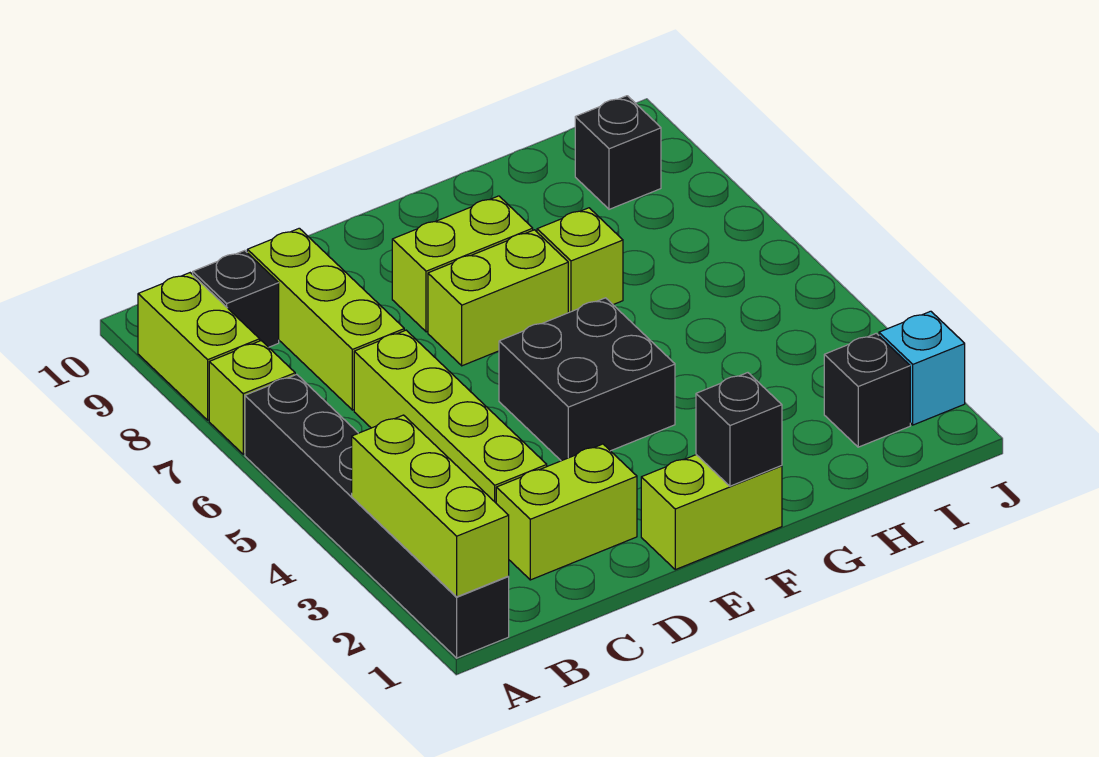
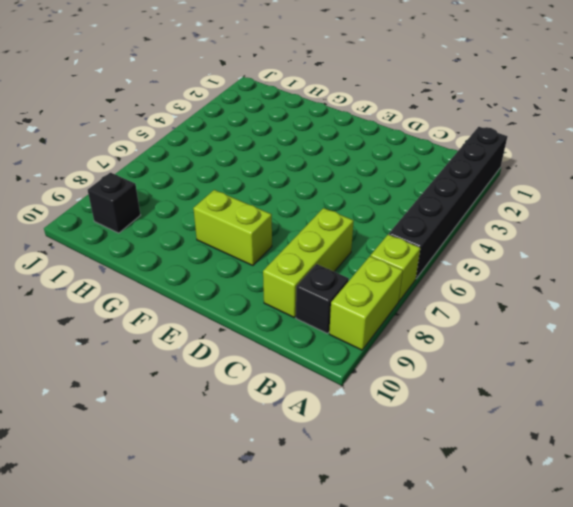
none -> lime 1x2 brick [496,444,637,580]
none -> lime 1x4 brick [354,330,547,503]
none -> lime 1x2 brick [641,455,782,570]

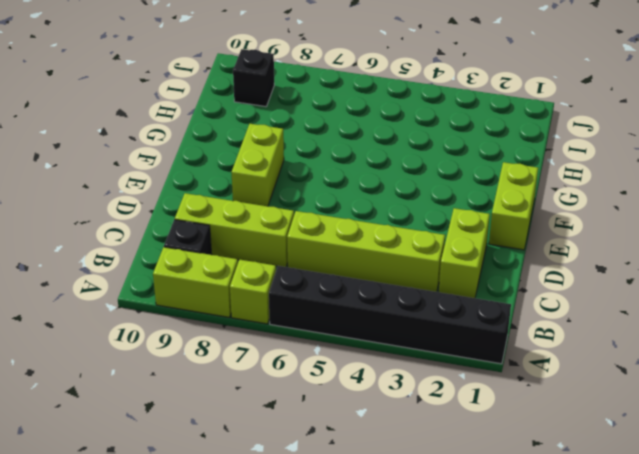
none -> black 2x2 brick [499,298,675,461]
none -> lime 1x2 brick [428,230,568,366]
none -> lime 1x1 brick [537,208,623,313]

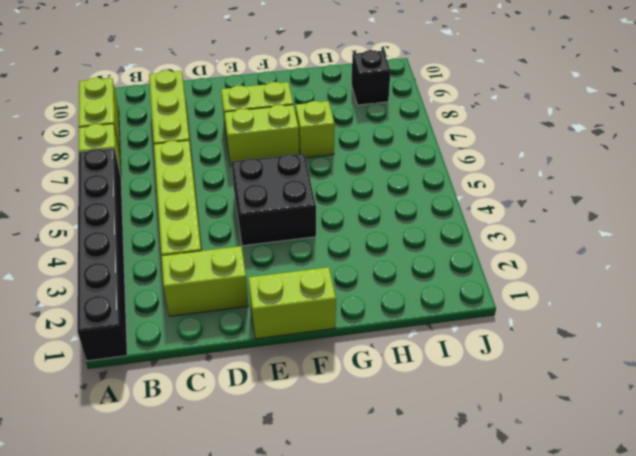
none -> black 1x1 brick [193,250,279,347]
none -> black 1x1 brick [824,333,910,447]
none -> cyan 1x1 brick [879,311,965,425]

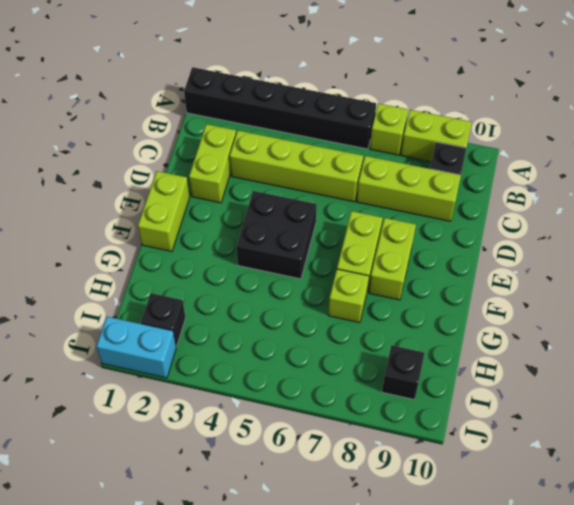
cyan 1x2 brick [96,317,176,378] -> cyan 1x1 brick [879,311,965,425]
none -> lime 1x3 brick [352,415,509,597]
none -> black 1x1 brick [696,373,782,486]

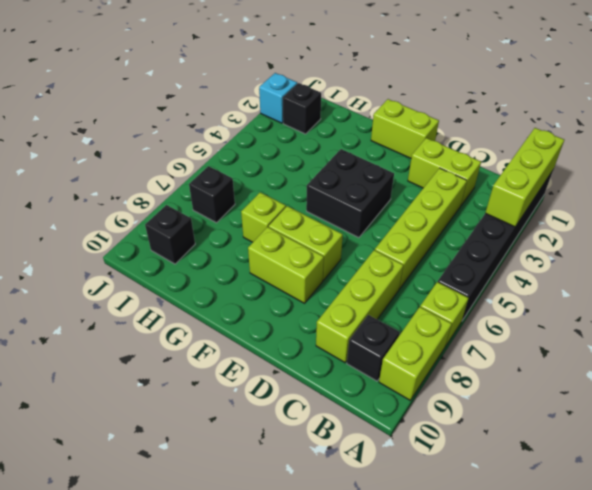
black 1x1 brick [189,166,235,223] -> black 1x1 brick moved to [696,373,782,486]

